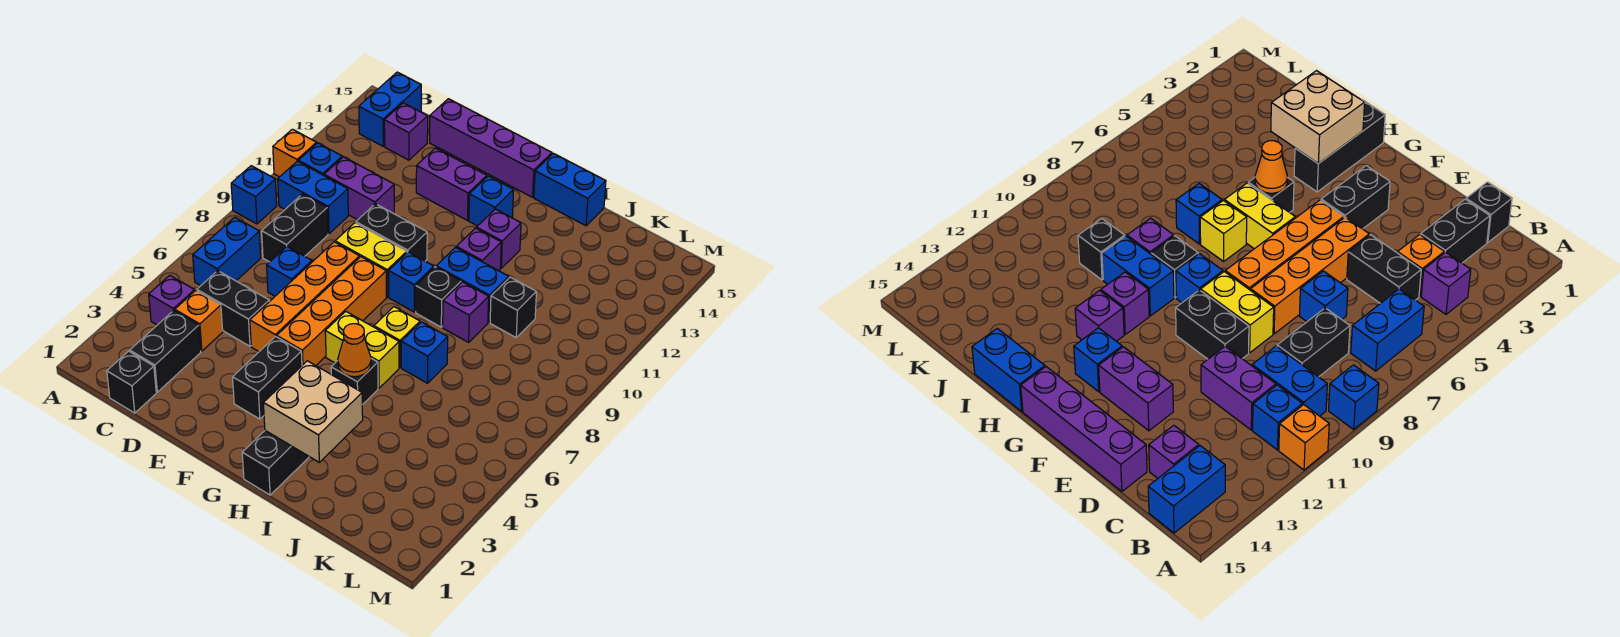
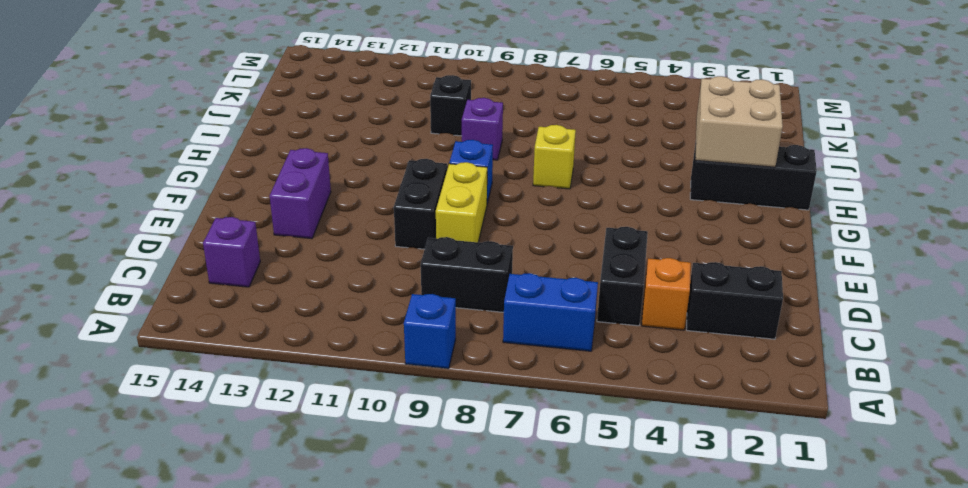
none -> orange 1x1 brick [273,129,317,177]
none -> purple 1x1 brick [149,275,195,325]
none -> blue 1x2 brick [278,161,348,234]
none -> blue 1x1 brick [298,143,342,175]

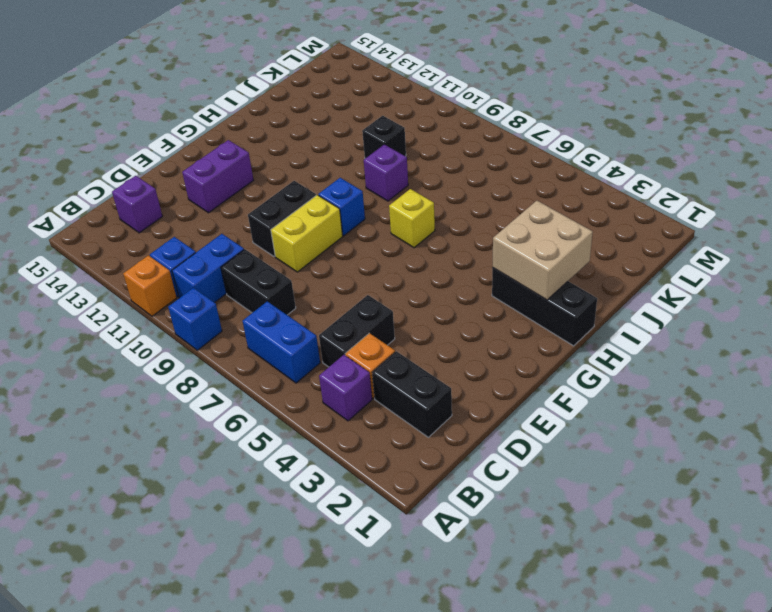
none -> blue 1x2 brick [359,72,421,146]
none -> black 1x1 brick [107,351,156,413]
none -> purple 1x2 brick [324,157,394,220]
none -> blue 1x1 brick [267,247,312,296]

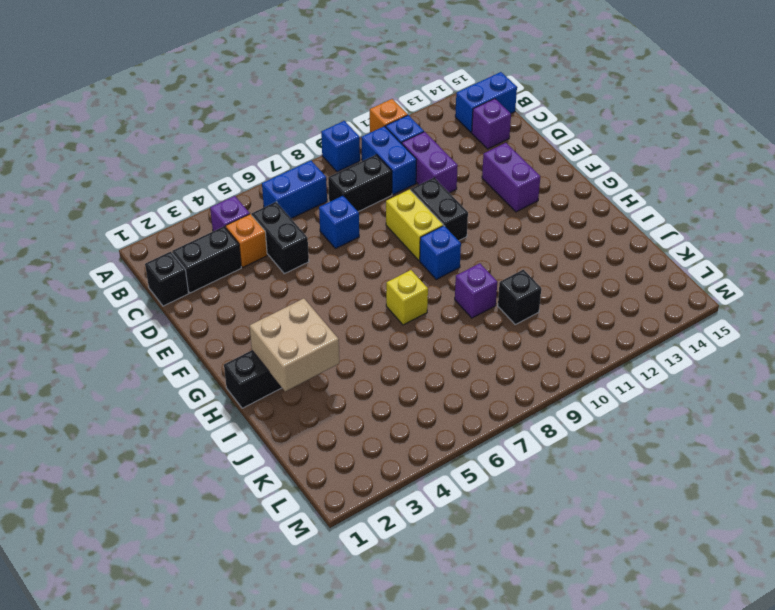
none -> purple 1x4 brick [430,99,552,197]
none -> orange 1x4 brick [250,242,360,351]
none -> black 1x2 brick [233,336,302,419]
none -> orange 1x4 brick [277,257,386,365]

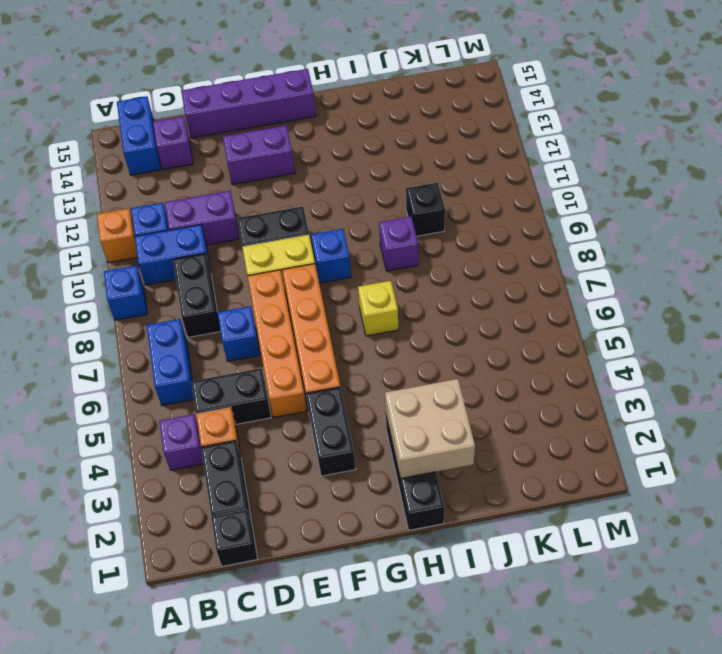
none -> yellow 1x2 brick [325,311,399,388]
none -> blue 1x1 brick [469,176,514,226]
none -> black 1x1 brick [331,358,378,405]
none -> black 1x1 brick [416,267,461,327]

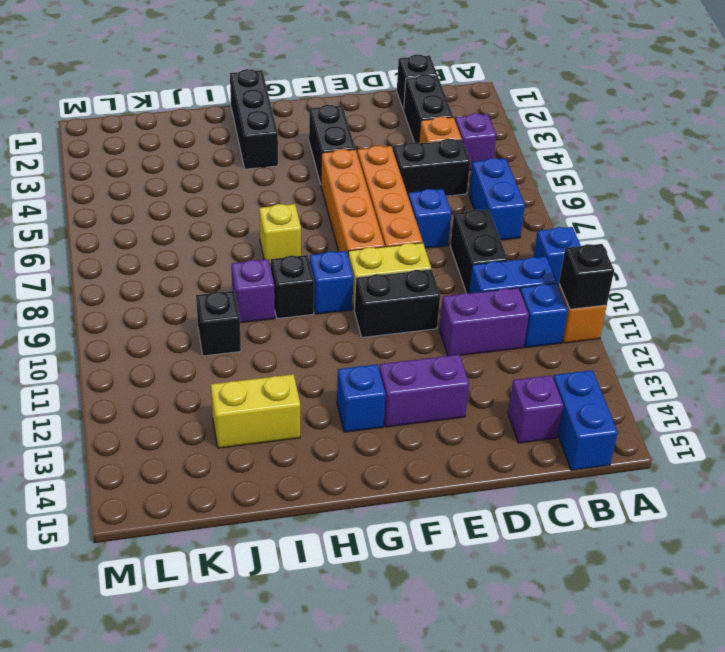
black 1x1 brick [559,244,614,309] -> black 1x1 brick moved to [331,358,378,405]
yellow 1x2 brick [211,374,300,448] -> yellow 1x2 brick moved to [325,311,399,388]
none -> purple 1x4 brick [430,99,552,197]
none -> blue 1x2 brick [436,247,509,322]
none -> purple 1x1 brick [456,228,501,271]
none -> purple 1x1 brick [476,209,521,268]

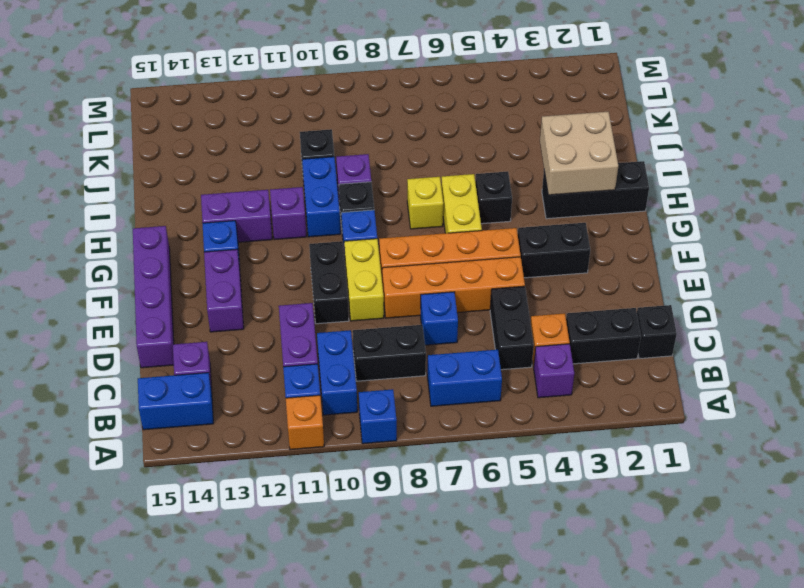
purple 1x2 brick [201,190,272,242] -> purple 1x1 brick [476,209,521,268]
none -> blue 1x2 brick [534,153,606,226]
none -> blue 1x1 brick [401,322,448,383]
none -> orange 1x1 cone [338,324,371,377]

